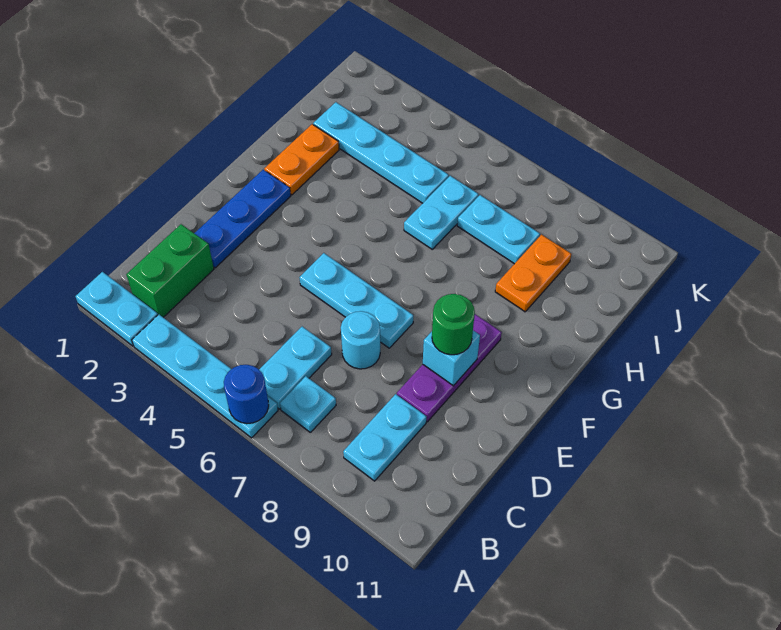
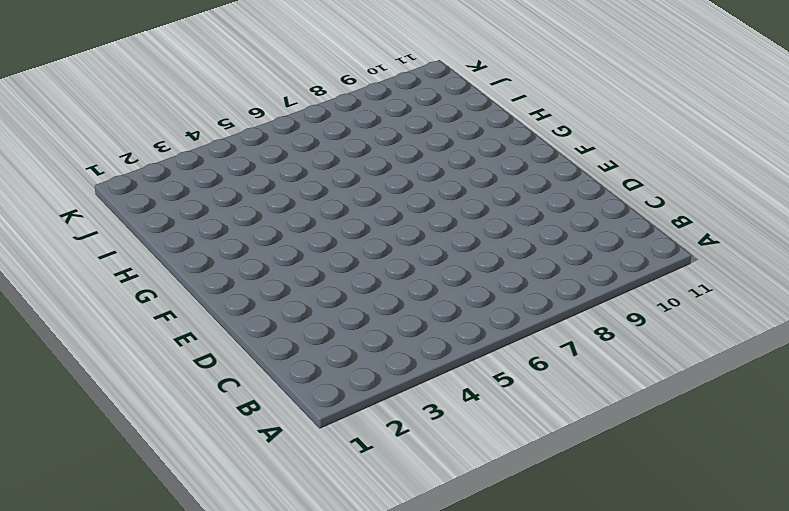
none -> cyan 1x2 plate [76,272,158,346]
none -> cyan 1x4 plate [132,314,278,438]
none -> green 1x2 brick [126,224,214,317]

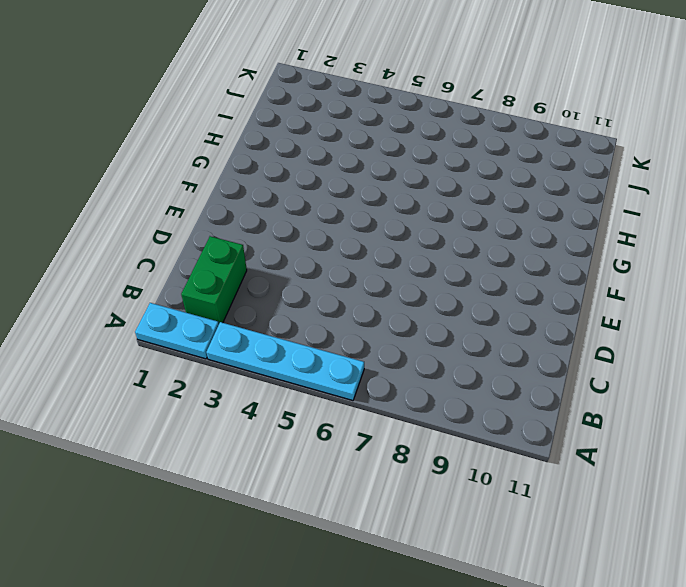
none -> cyan 1x2 plate [259,327,332,409]
none -> cyan 1x1 plate [280,376,336,432]
none -> cyan 1x2 plate [343,394,426,481]

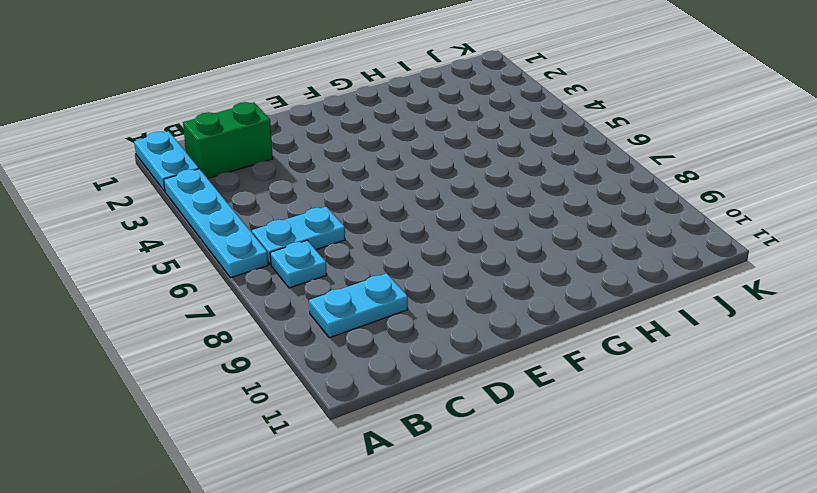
none -> blue 1x3 plate [194,170,291,268]
none -> cyan 1x1 round brick [341,311,380,369]
none -> purple 1x3 plate [397,314,502,422]

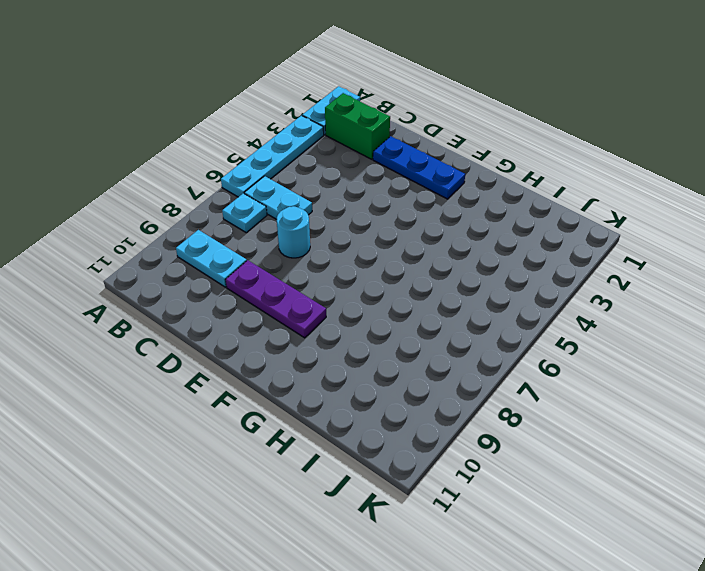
none -> cyan 1x3 plate [299,253,413,348]
none -> orange 1x2 plate [264,124,339,195]
none -> cyan 1x2 plate [404,176,478,249]

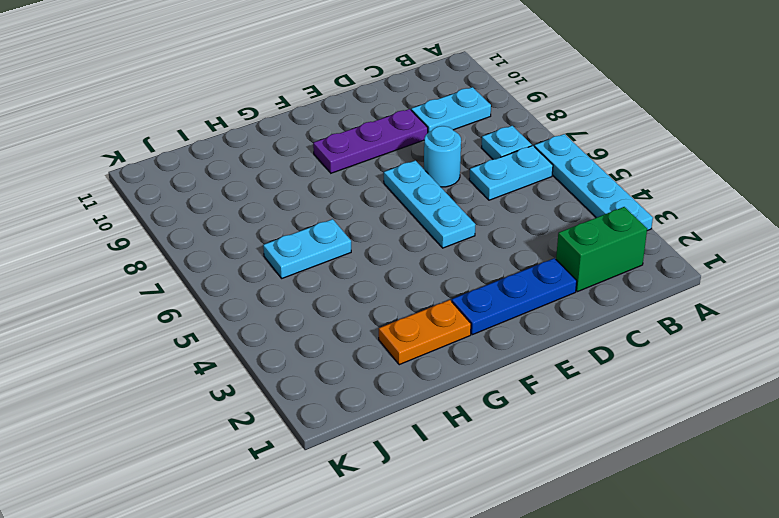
none -> cyan 1x2 plate [76,272,158,346]
none -> orange 1x2 plate [495,235,571,312]
none -> cyan 1x4 plate [313,102,449,203]

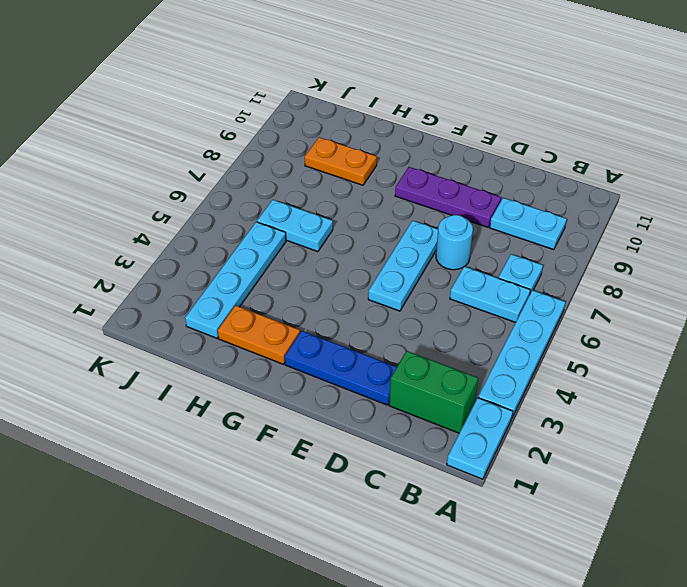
none -> cyan 1x2 plate [457,195,540,264]
none -> blue 1x1 round brick [224,365,269,424]
none -> cyan 1x1 brick [423,331,480,386]

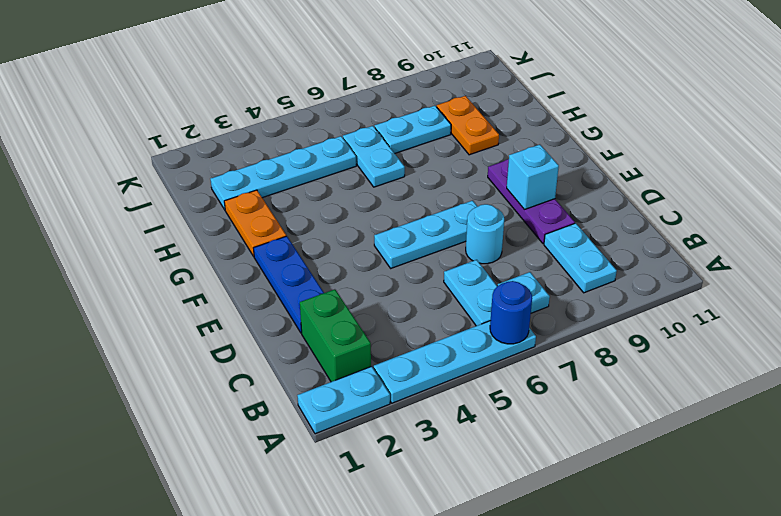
none -> green 1x1 round brick [432,294,475,355]

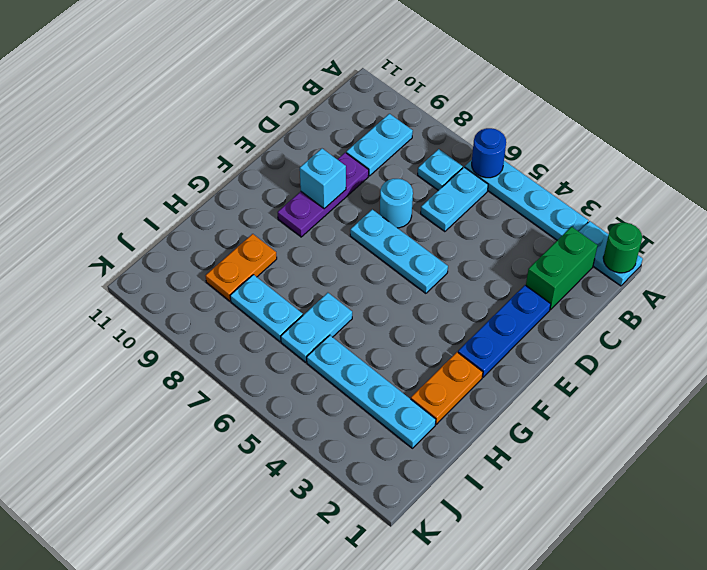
green 1x1 round brick [603,223,642,273] -> green 1x1 round brick moved to [432,294,475,355]

